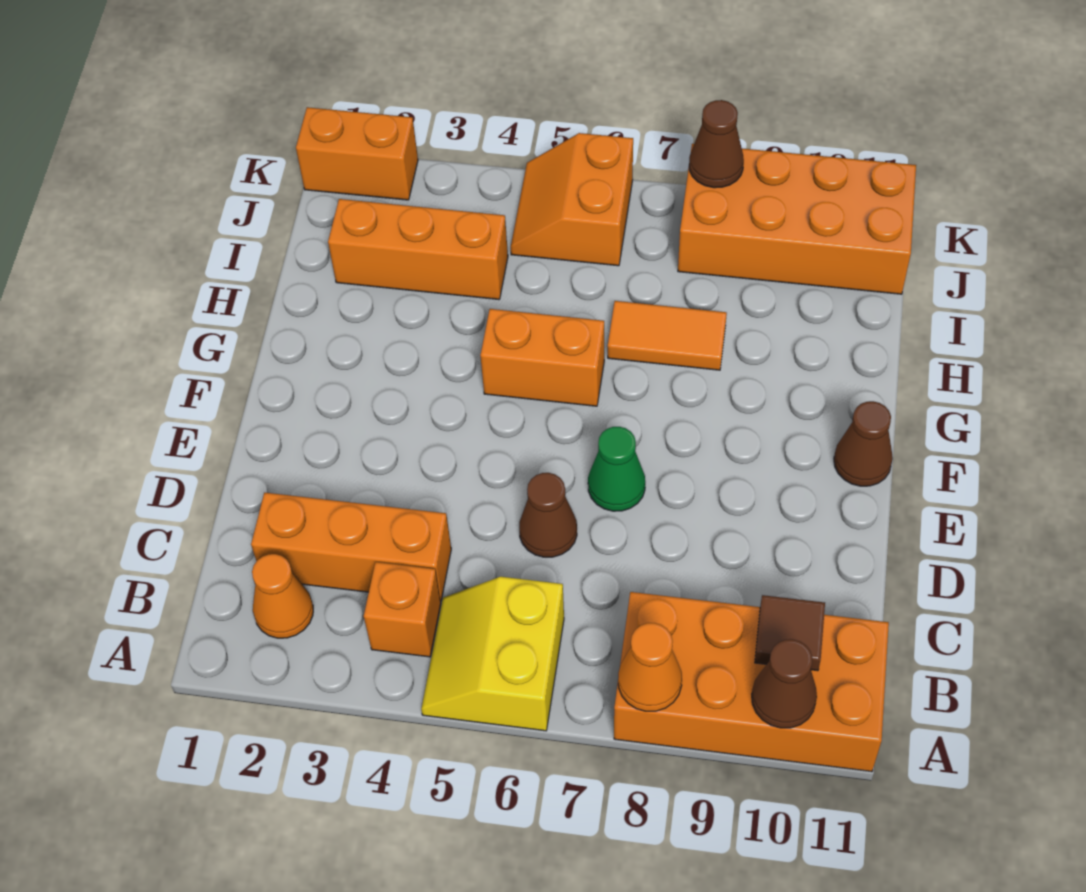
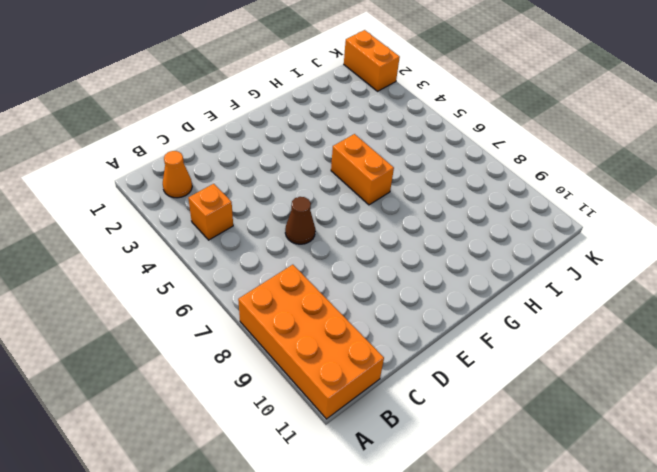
none -> yellow 2x2 slope [421,577,564,731]
none -> orange 1x3 brick [251,493,451,601]
none -> green 1x1 cone [588,427,645,511]

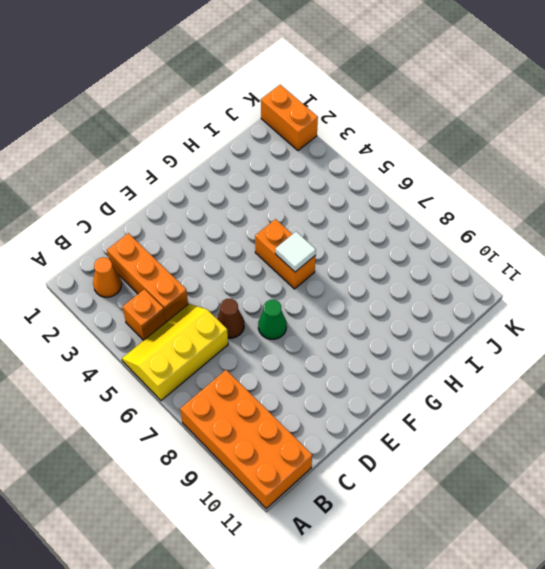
yellow 2x3 slope [122,304,228,401] -> yellow 2x2 slope [421,577,564,731]
white 1x1 tile [275,232,316,272] -> none
none -> brown 1x1 cone [834,401,893,486]
none -> orange 1x2 tile [608,301,727,370]
none -> orange 1x3 brick [328,199,508,299]

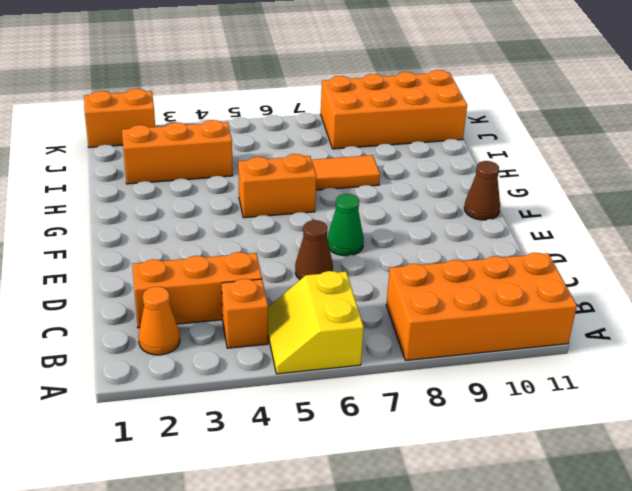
none -> orange 2x2 slope [511,133,633,266]
none -> orange 1x1 cone [618,623,682,711]
none -> brown 1x1 cone [752,639,817,728]

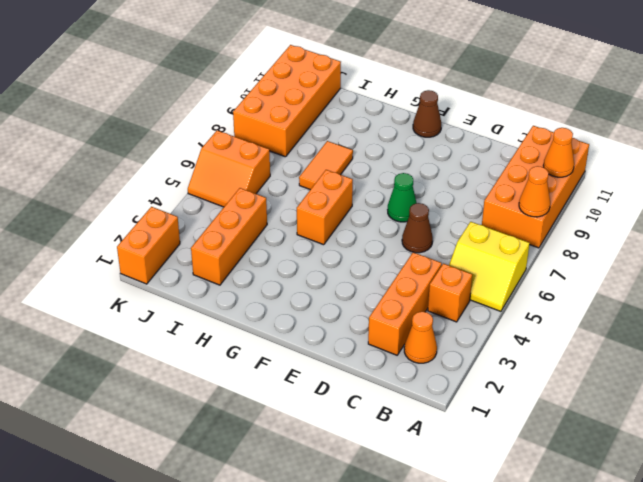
orange 1x1 cone [543,128,574,177] -> brown 1x1 cone [752,639,817,728]
none -> brown 1x1 tile [755,595,825,671]
none -> brown 1x1 cone [689,100,744,188]

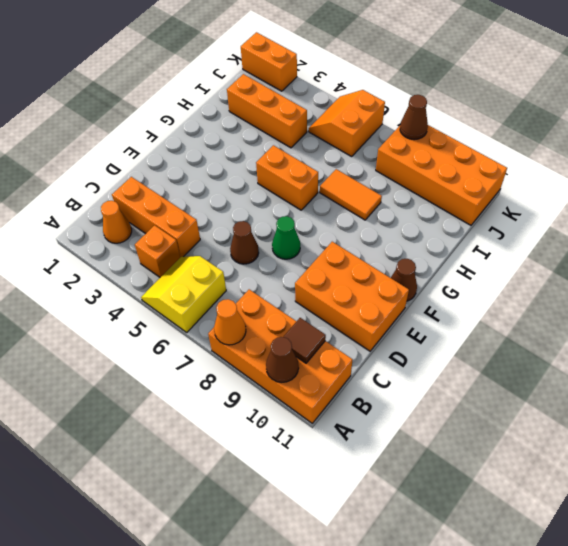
orange 2x3 brick [295,242,409,351] -> none

